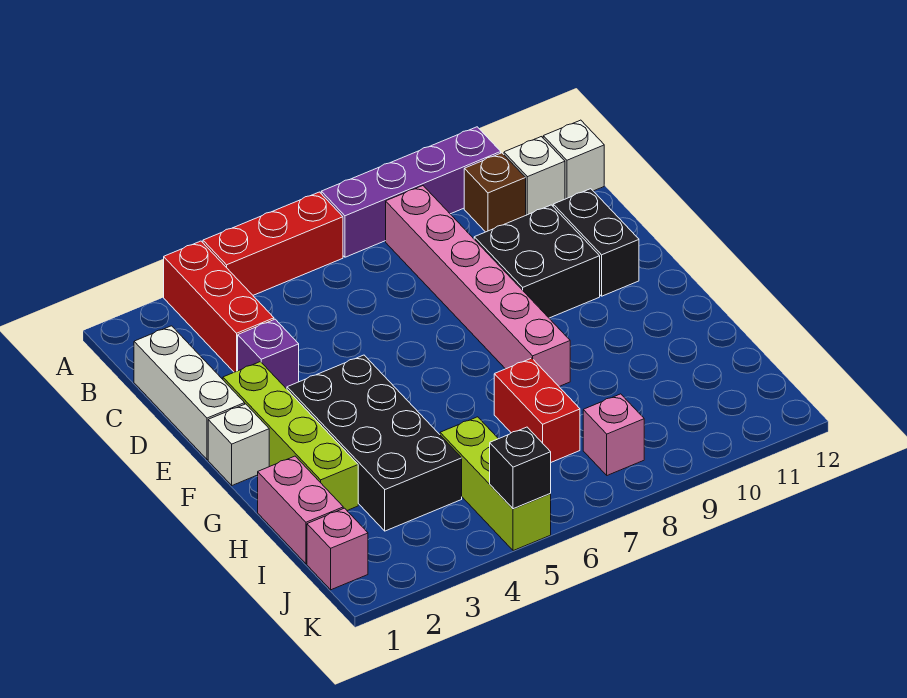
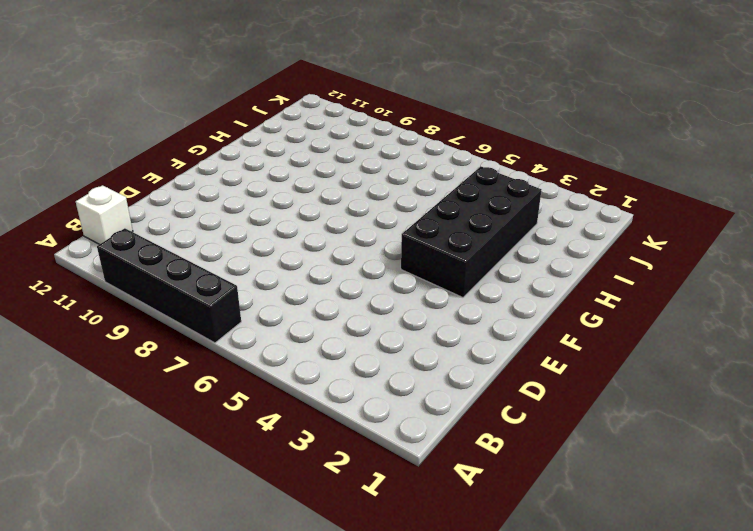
black 1x4 brick [97,228,241,343] -> purple 1x4 brick [321,127,501,257]
none -> red 1x3 brick [164,241,274,372]
none -> red 1x3 brick [203,192,343,295]
none -> pink 1x6 brick [386,186,570,386]

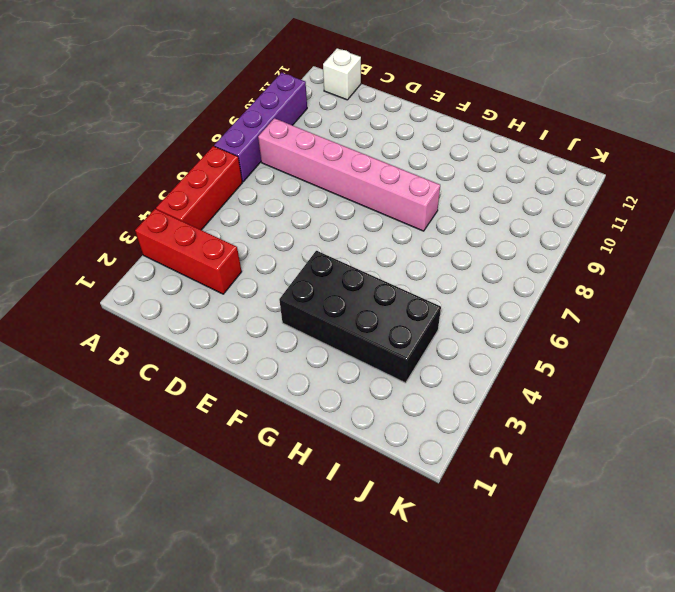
none -> brown 1x1 brick [464,153,526,232]
none -> white 1x1 brick [504,137,565,215]
none -> white 1x3 brick [134,326,245,460]

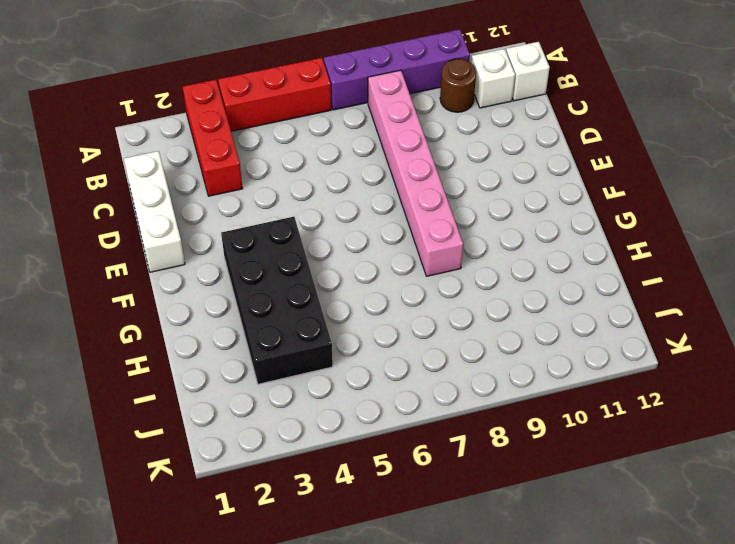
brown 1x1 round brick [440,59,476,112] -> brown 1x1 brick [464,153,526,232]
none -> purple 1x1 brick [238,319,299,389]
none -> black 2x2 brick [474,205,600,318]
none -> black 1x2 brick [553,189,639,296]

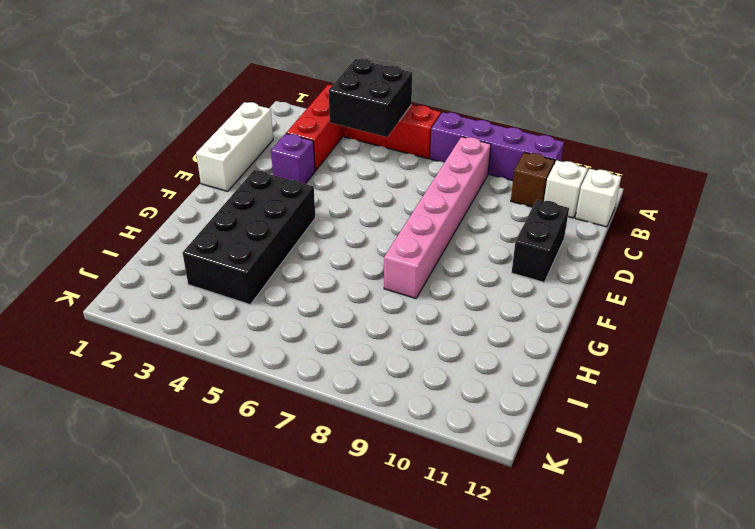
black 2x2 brick [328,58,412,137] -> black 2x2 brick moved to [474,205,600,318]
none -> lime 1x4 brick [223,362,358,510]
none -> white 1x1 brick [208,404,269,485]
none -> pink 1x2 brick [258,456,343,564]

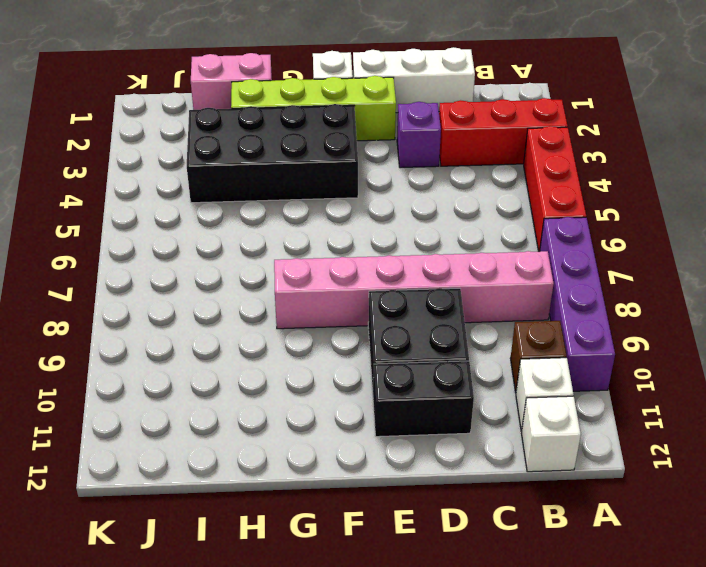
none -> red 1x2 brick [494,358,580,462]
none -> lime 1x3 brick [440,417,551,551]
none -> pink 1x1 brick [307,508,368,590]

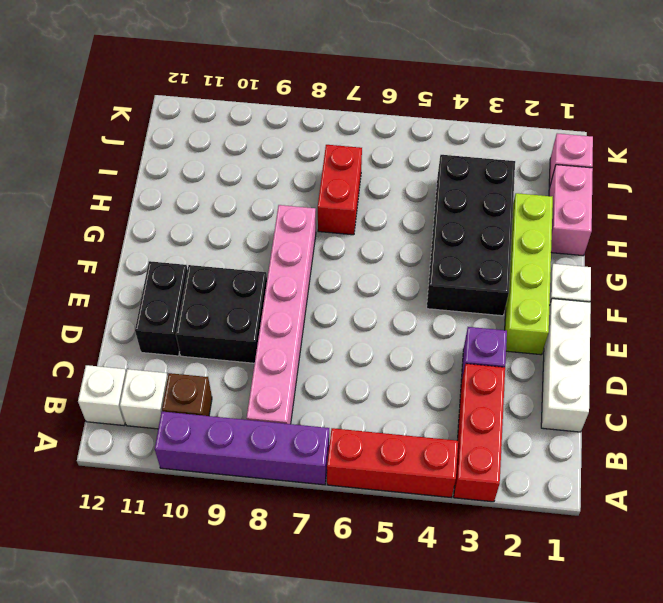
none -> lime 1x3 brick [440,417,551,551]
none -> pink 1x1 brick [583,394,644,475]
none -> black 1x1 brick [490,427,551,509]

